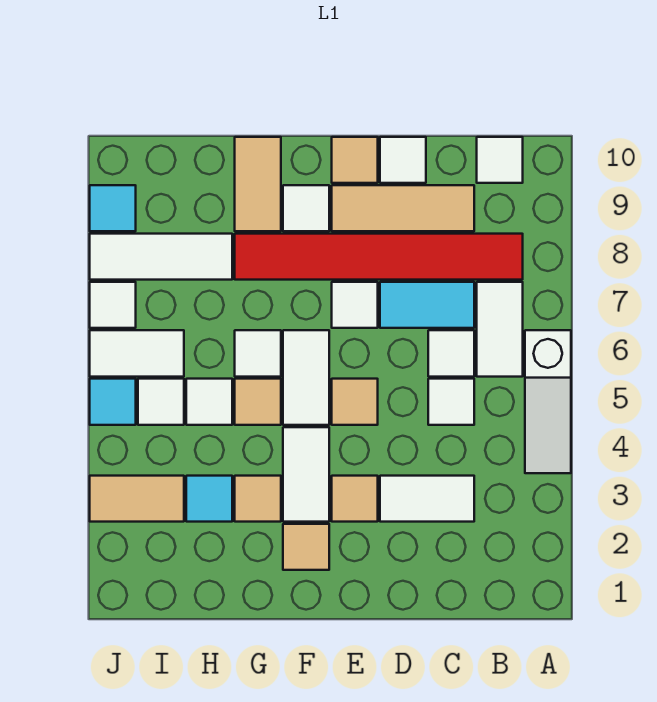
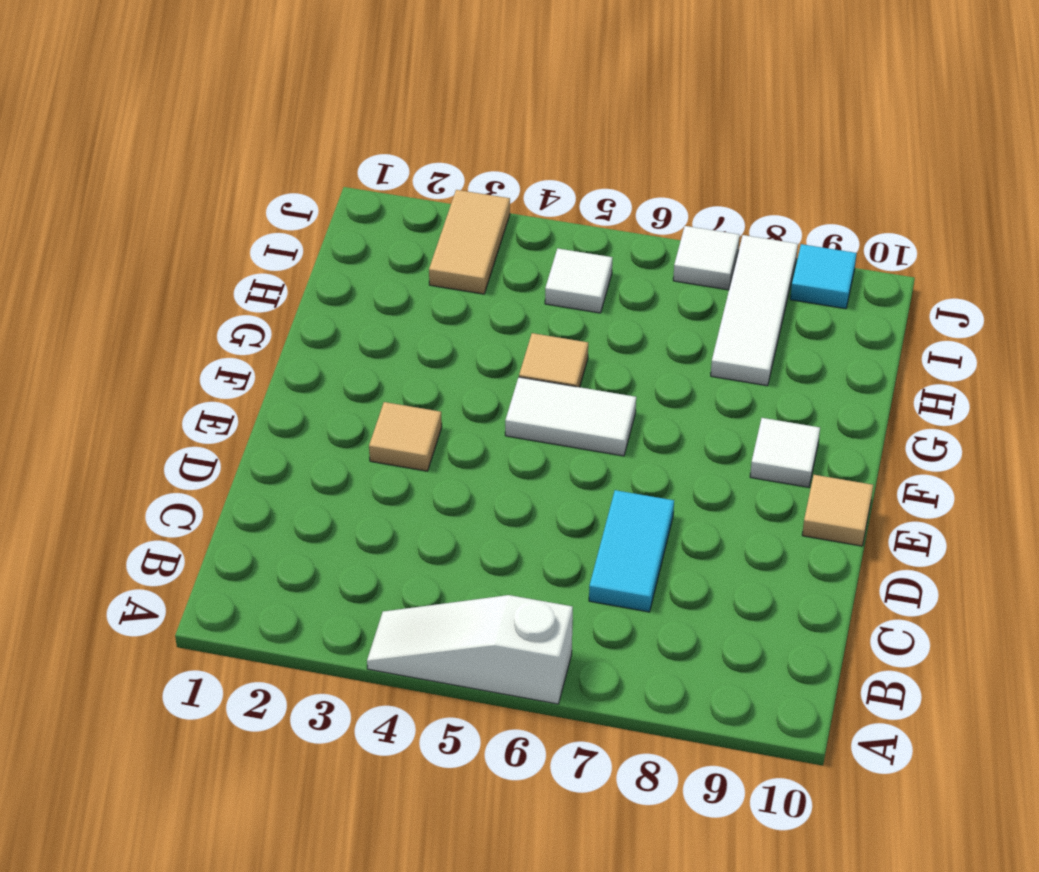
none -> white 1x2 tile [477,282,523,377]
none -> red 1x6 tile [235,234,523,280]
none -> white 1x1 tile [477,137,523,183]
none -> white 1x2 tile [380,476,474,522]

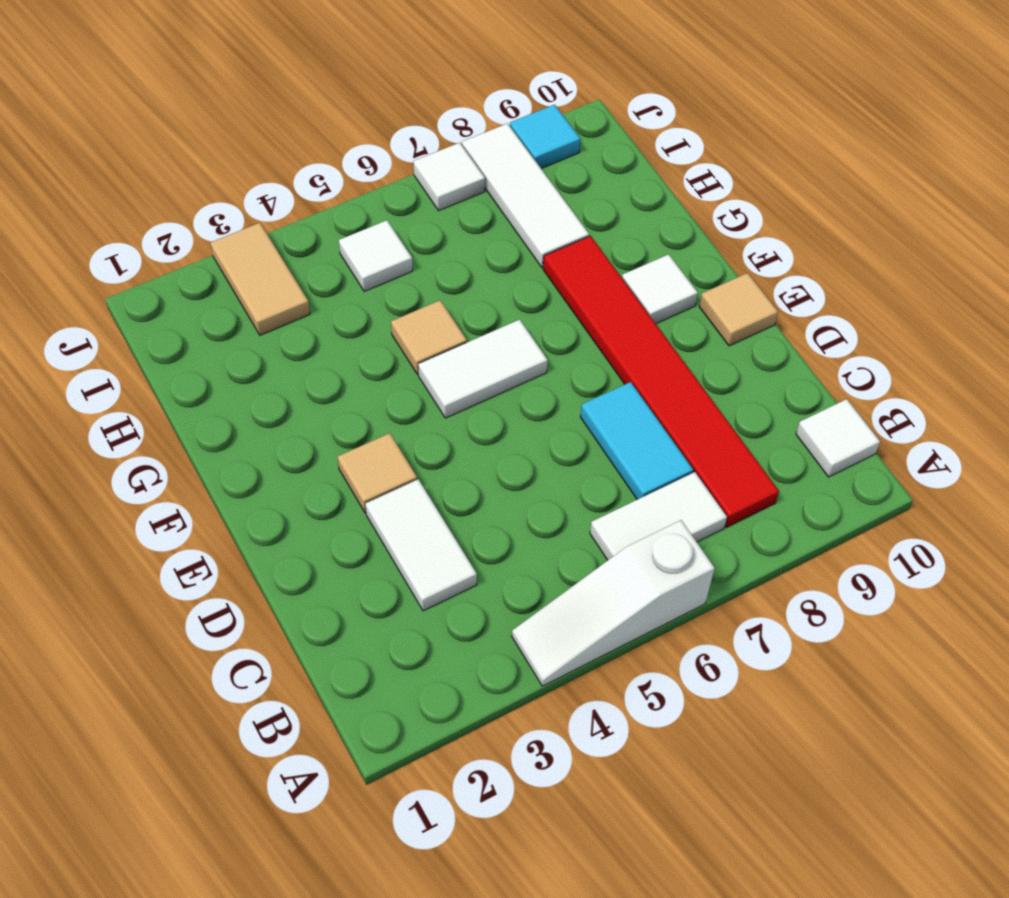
none -> white 1x1 tile [428,379,474,425]
none -> white 1x1 tile [428,330,474,377]
none -> tan 1x3 tile [332,185,474,231]
none -> white 1x1 tile [380,137,426,183]

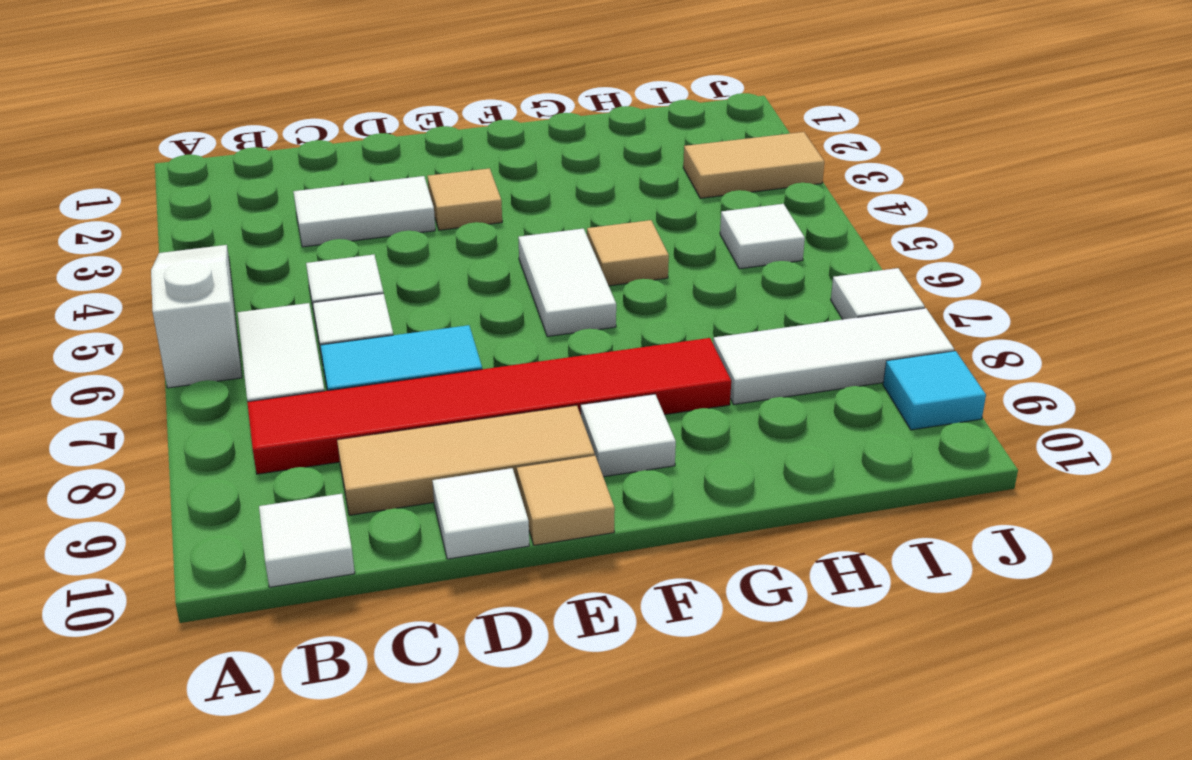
none -> tan 1x1 tile [332,379,378,425]
none -> white 1x1 tile [332,282,378,328]
none -> tan 1x1 tile [283,524,329,570]
none -> white 1x2 tile [283,427,329,522]

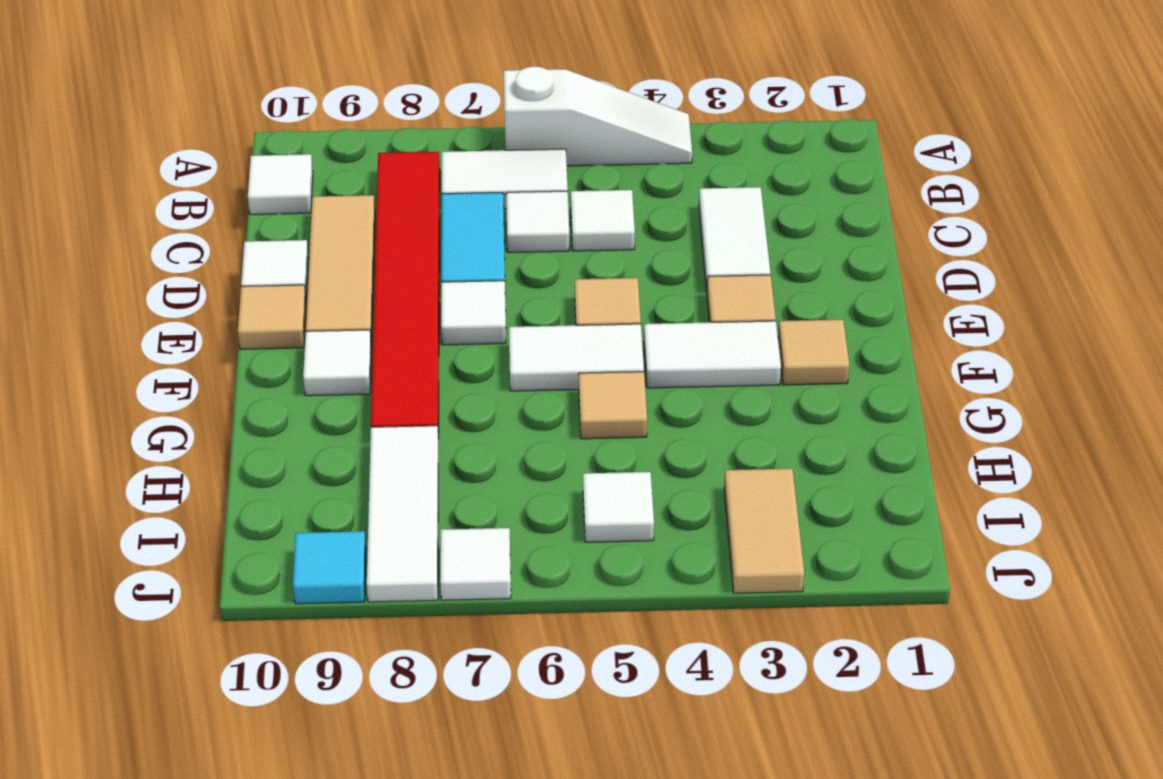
none -> tan 1x1 tile [235,476,281,522]
none -> white 1x1 tile [235,330,281,377]
none -> tan 1x2 tile [235,137,281,231]
none -> cyan 1x1 tile [186,476,232,522]

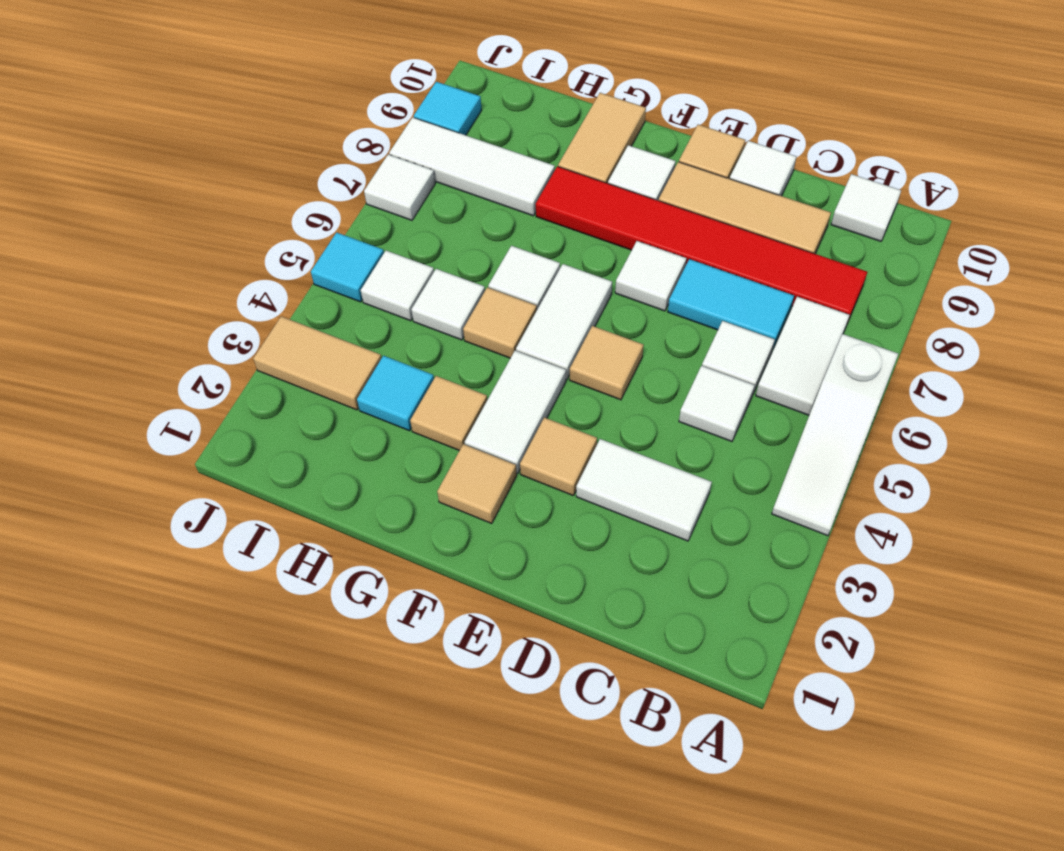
none -> white 1x2 tile [90,330,184,377]

